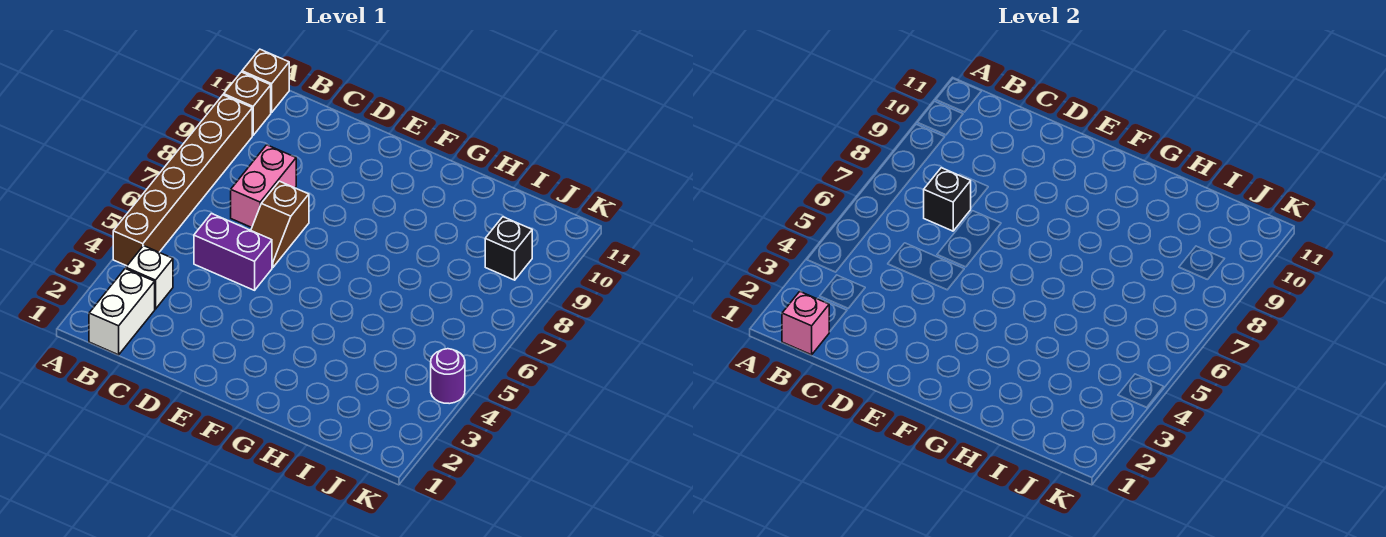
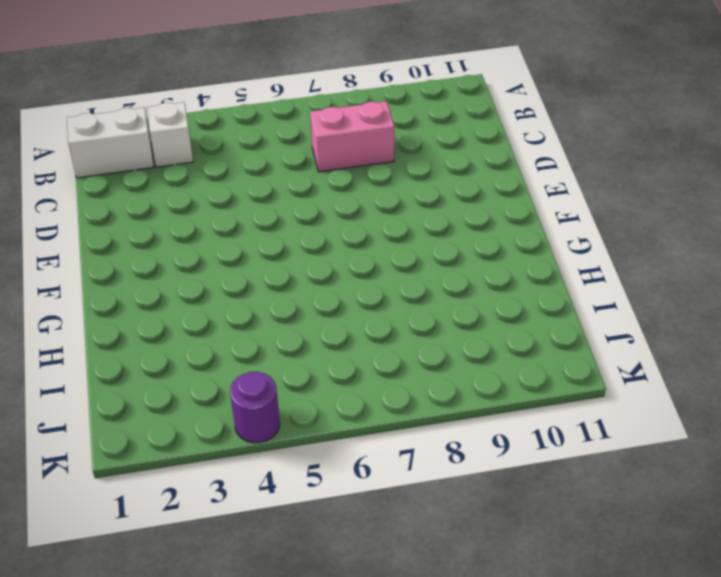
none -> brown 1x6 brick [113,95,252,266]
none -> brown 1x1 brick [224,72,271,135]
none -> brown 1x1 brick [242,49,289,113]

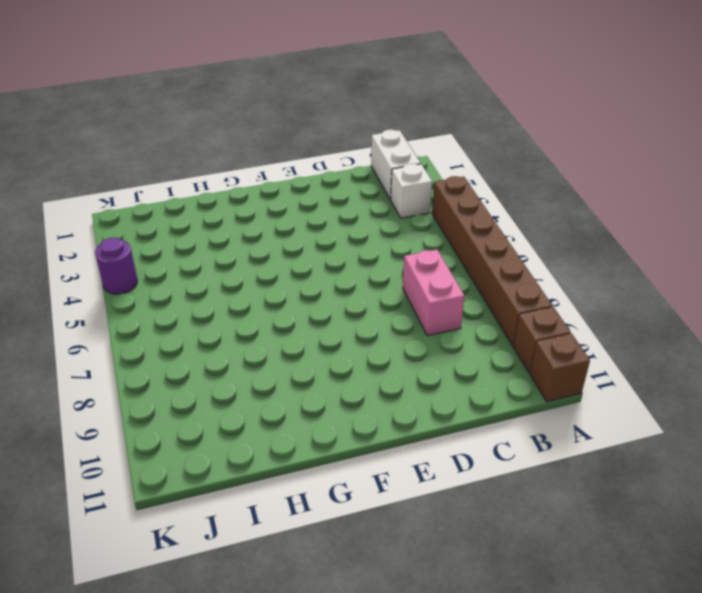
none -> purple 1x2 brick [194,214,272,290]
none -> brown 1x2 slope [251,181,309,268]
none -> black 1x1 brick [485,217,532,280]

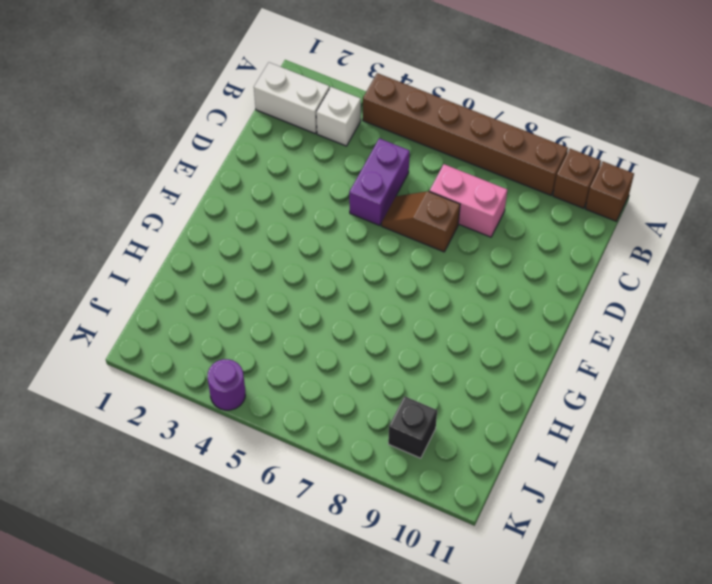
none -> pink 1x1 brick [782,292,829,355]
none -> black 1x1 brick [924,168,971,231]

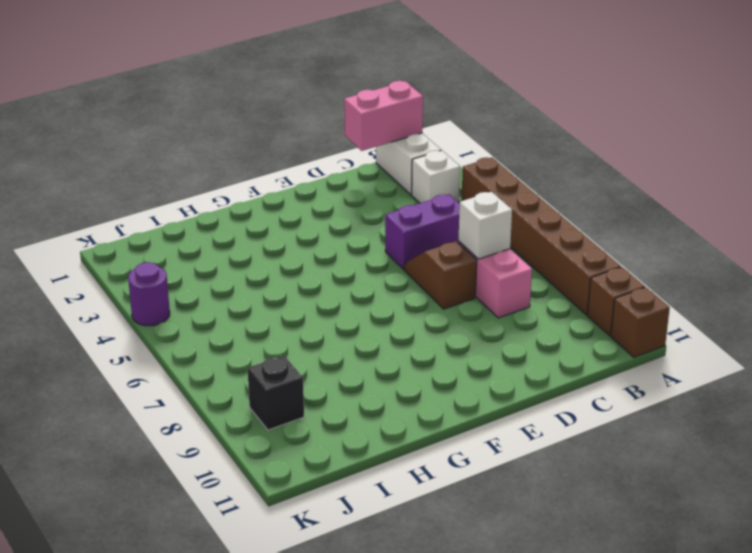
pink 1x2 brick [344,81,423,151] -> pink 1x1 brick [782,292,829,355]
white 1x1 brick [458,192,512,259] -> black 1x1 brick [924,168,971,231]

